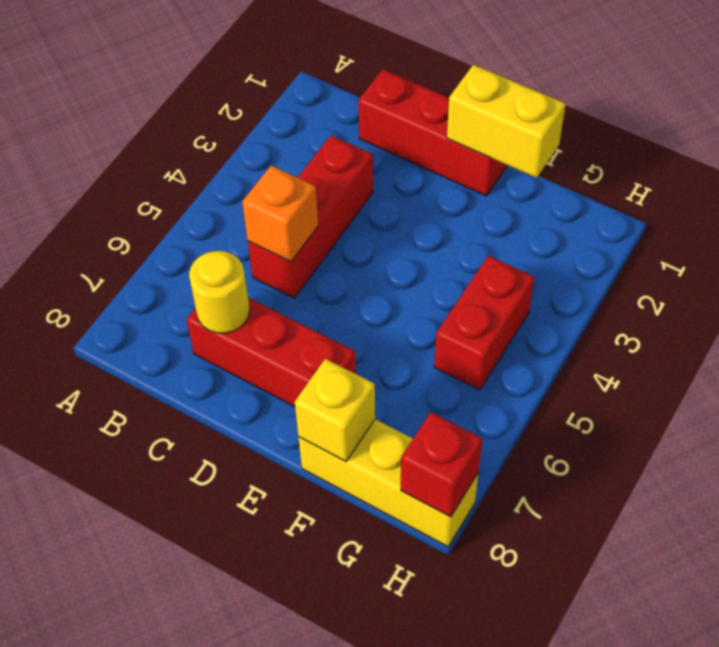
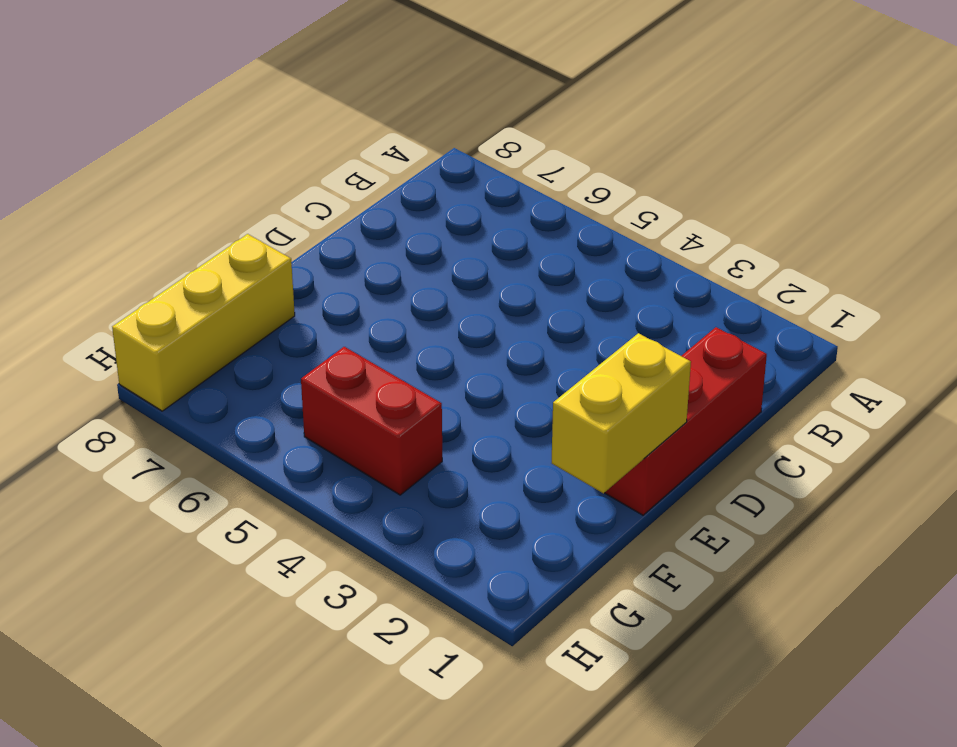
none -> red 1x3 brick [248,135,373,298]
none -> red 1x3 brick [186,298,356,407]

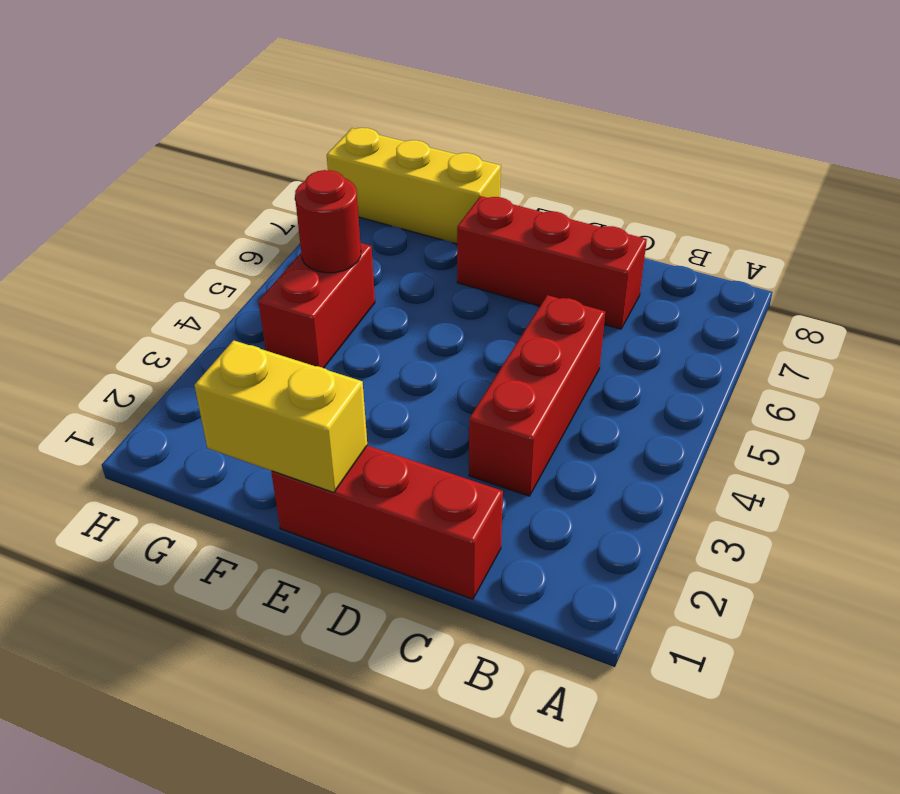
red 1x1 round brick [295,170,361,273] -> none
none -> orange 1x1 brick [242,166,318,262]
none -> yellow 1x1 round brick [189,251,250,333]

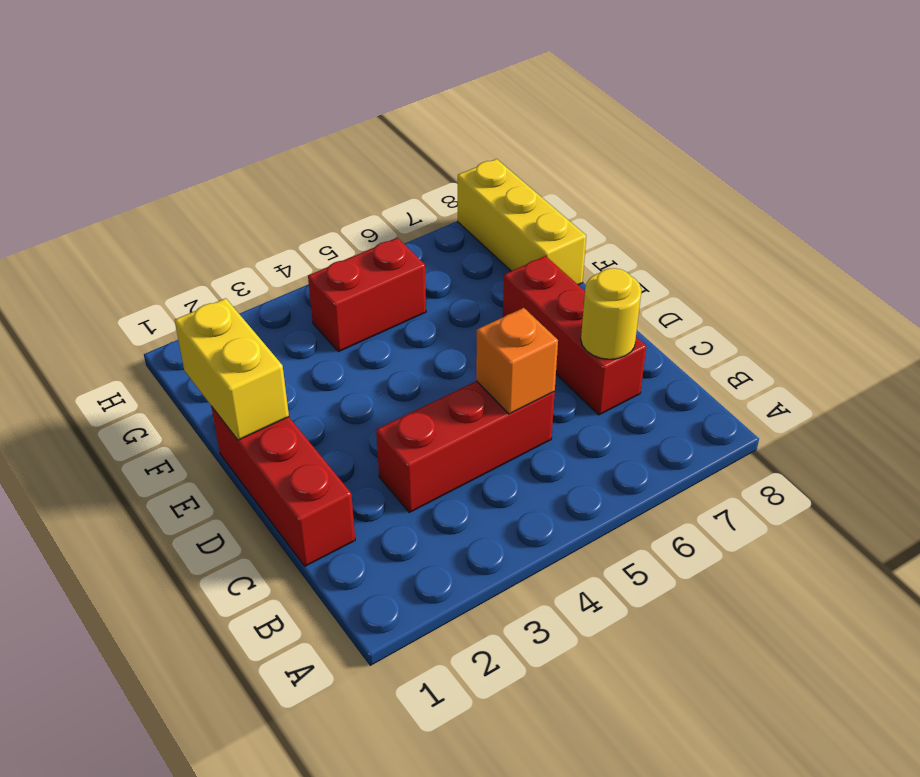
none -> yellow 1x1 brick [295,359,375,461]
none -> red 1x1 brick [401,412,482,517]

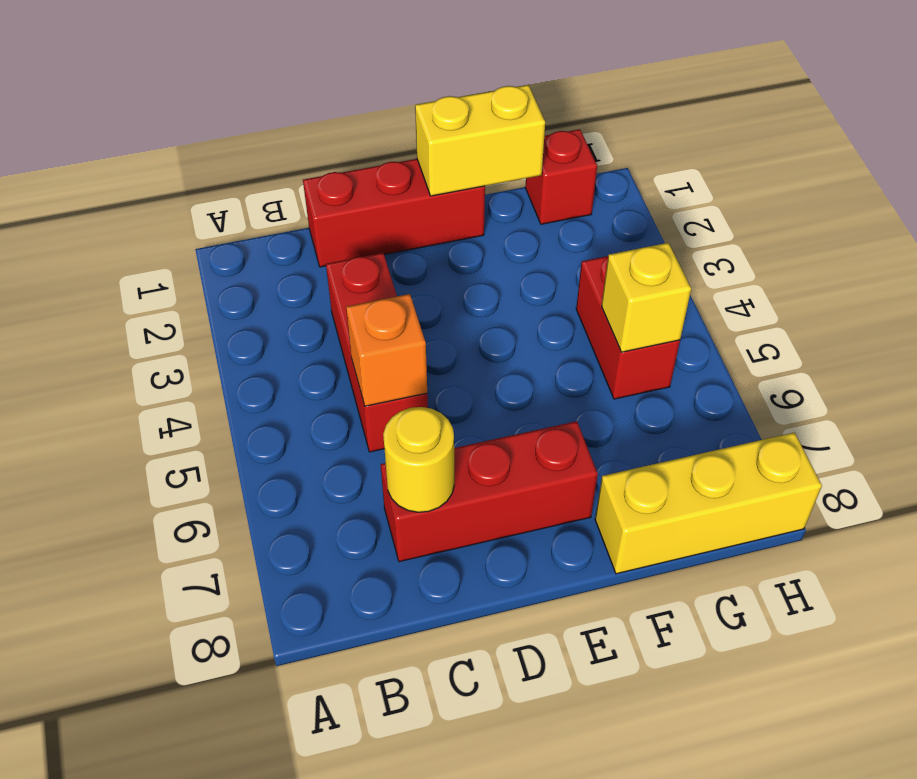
red 1x1 brick [525,129,597,224] -> red 1x1 brick moved to [401,412,482,517]
yellow 1x1 brick [602,243,691,352] -> yellow 1x1 brick moved to [295,359,375,461]

